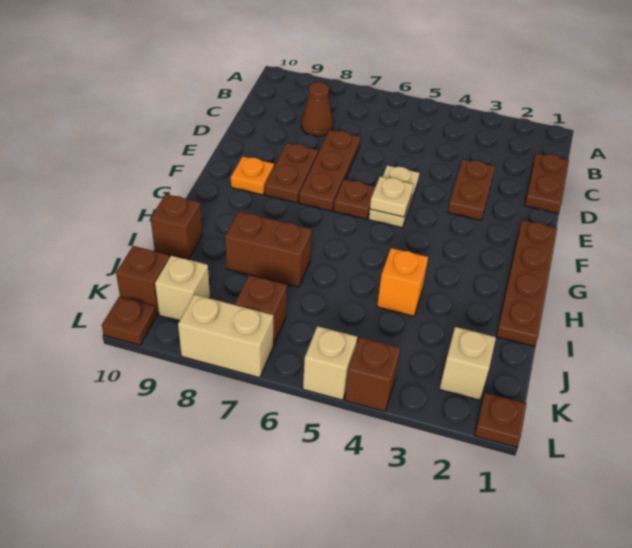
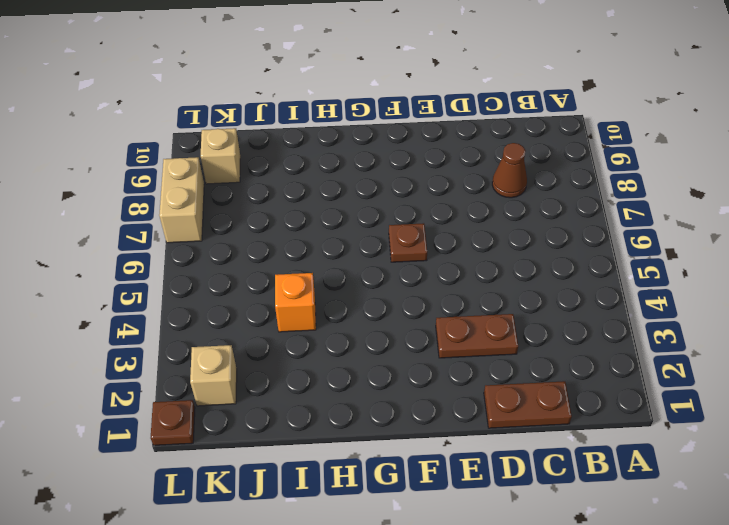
none -> brown 1x3 plate [299,130,360,211]
none -> tan 1x2 plate [369,165,419,228]
none -> brown 1x2 plate [265,143,318,203]

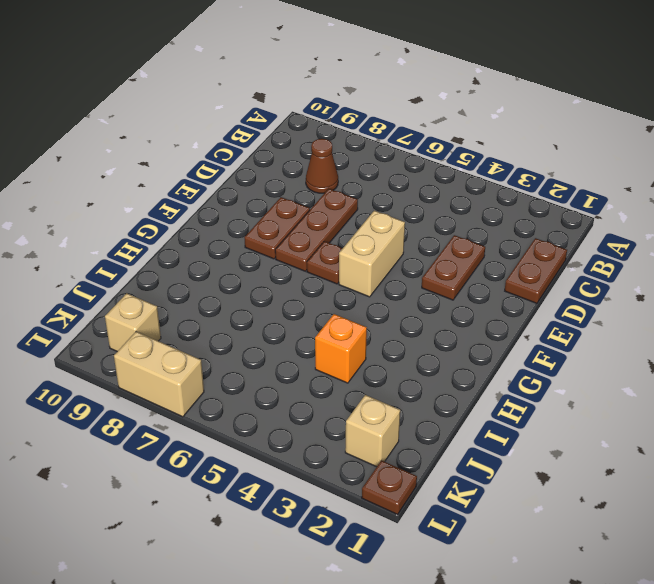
tan 1x2 brick [339,211,405,297] -> tan 1x2 plate [369,165,419,228]
none -> brown 1x4 plate [496,220,557,347]
none -> orange 1x1 plate [231,156,274,195]
none -> brown 1x2 brick [225,212,312,287]

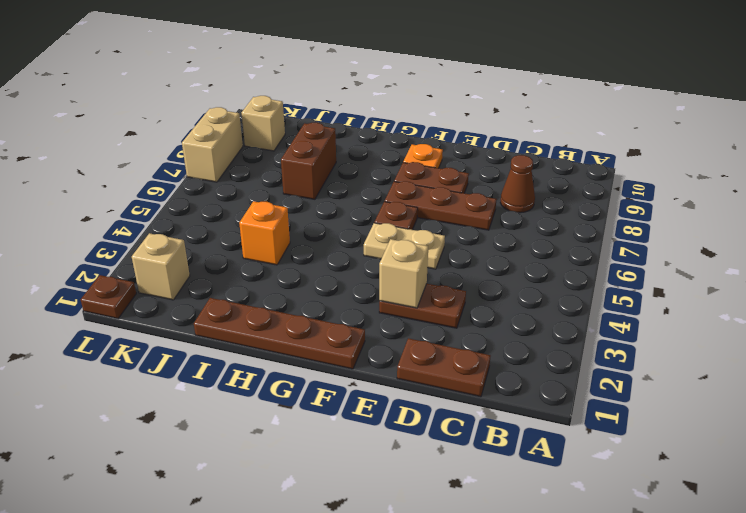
tan 1x1 brick [379,239,428,308] -> tan 1x1 brick moved to [303,326,357,400]
none -> brown 1x1 brick [151,194,202,260]
none -> brown 1x1 brick [235,275,287,346]
none -> brown 1x1 brick [116,246,169,315]

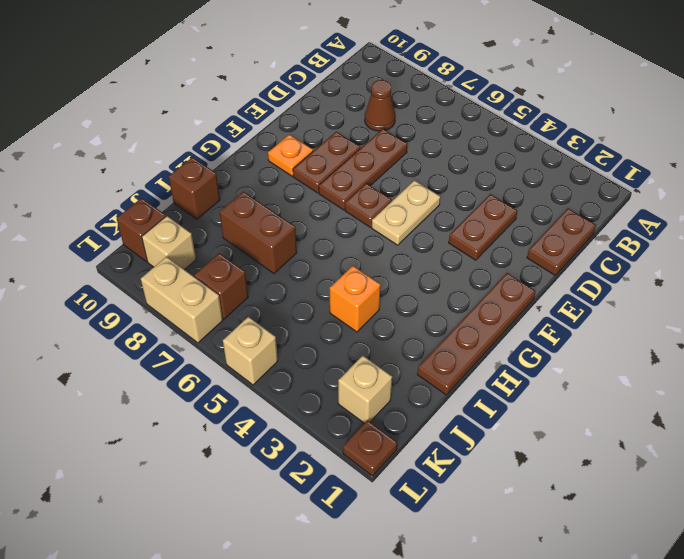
none -> brown 1x1 brick [345,337,400,412]
none -> brown 1x1 plate [102,297,157,345]
none -> tan 1x1 plate [370,177,413,217]

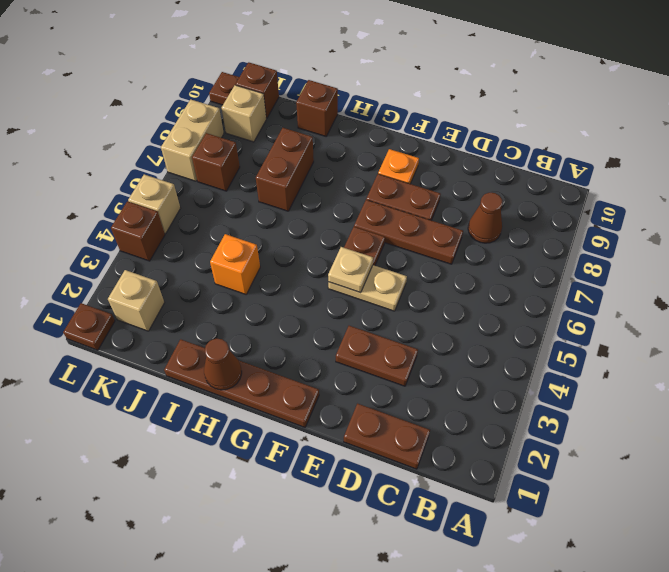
brown 1x1 cone [204,339,242,390] -> none

